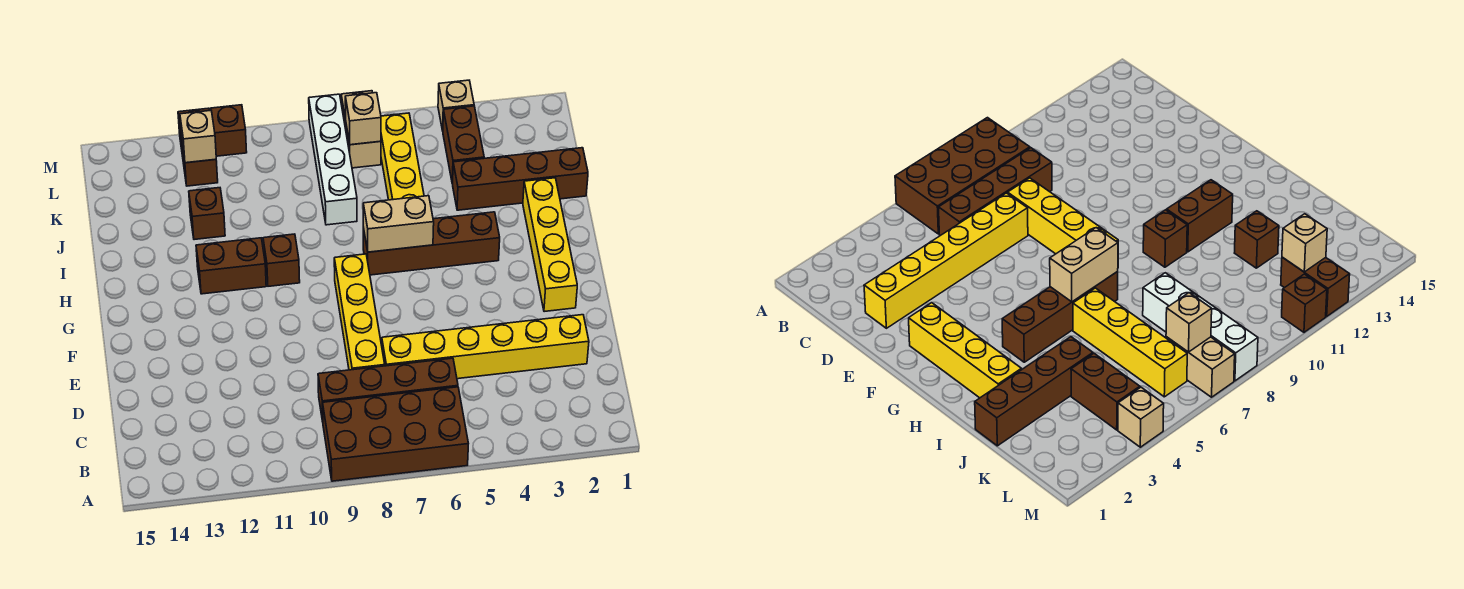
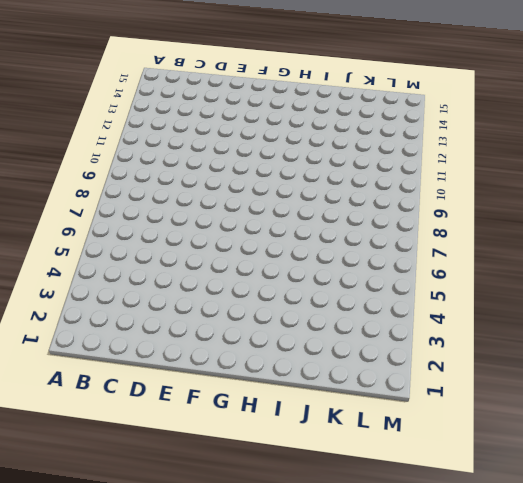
none -> brown 2x4 brick [323,387,468,481]
none -> brown 1x4 brick [318,358,458,421]
none -> yellow 1x6 brick [382,315,589,379]

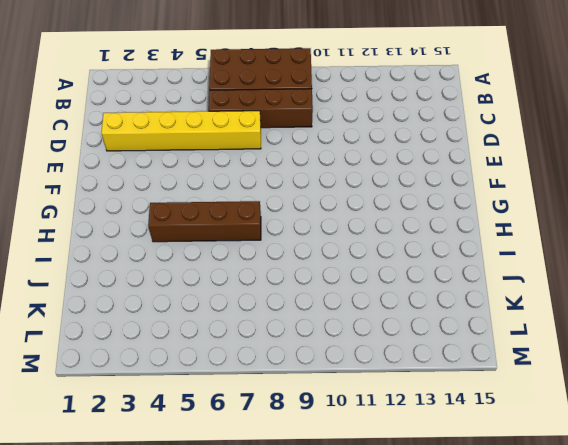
none -> yellow 1x4 brick [334,254,385,370]
none -> yellow 1x4 brick [523,178,577,312]
none -> brown 1x1 brick [263,234,300,286]

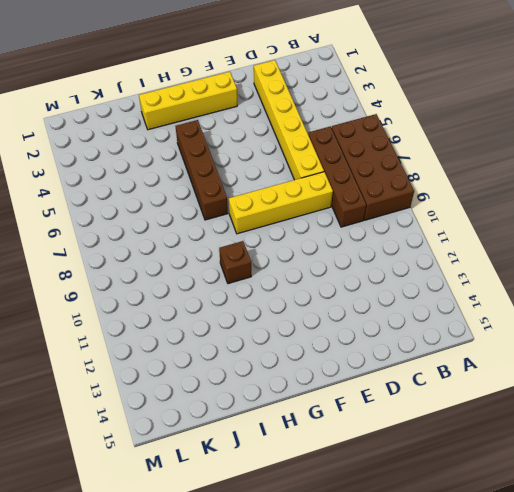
none -> brown 1x2 brick [196,238,266,294]
none -> yellow 1x4 brick [381,113,424,200]
none -> brown 1x4 brick [453,148,588,210]

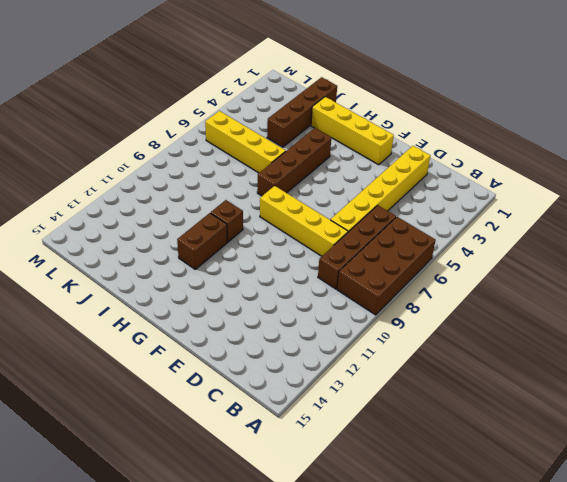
none -> white 1x4 brick [309,94,357,225]
none -> brown 1x1 brick [189,188,225,240]
none -> brown 1x2 brick [443,106,484,184]

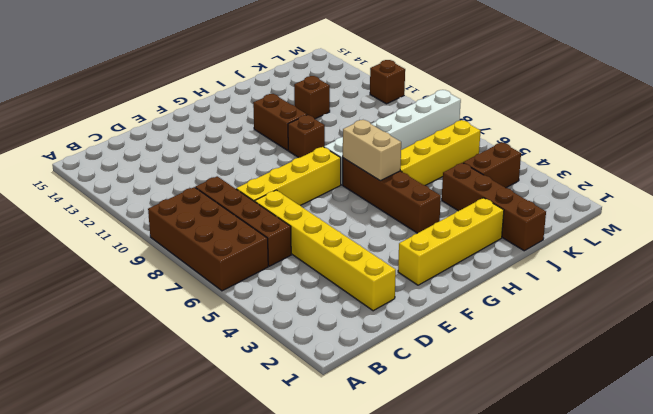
white 1x6 brick [324,90,461,185] -> white 1x4 brick [309,94,357,225]
none -> tan 1x2 brick [341,91,381,168]
none -> brown 1x2 brick [178,108,218,186]
none -> tan 1x1 brick [438,80,474,131]

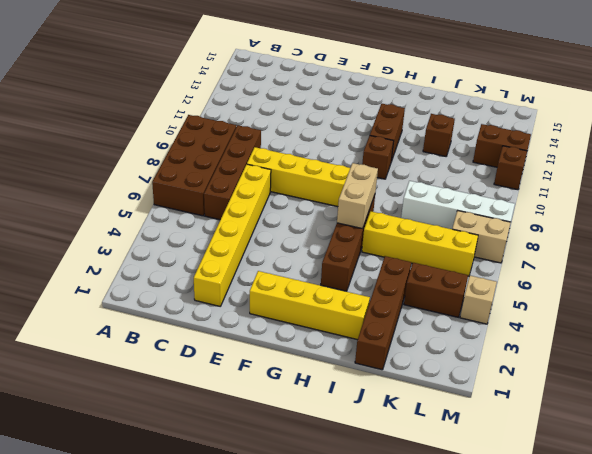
none -> tan 1x1 brick [345,93,381,145]
none -> tan 1x1 brick [180,111,216,163]

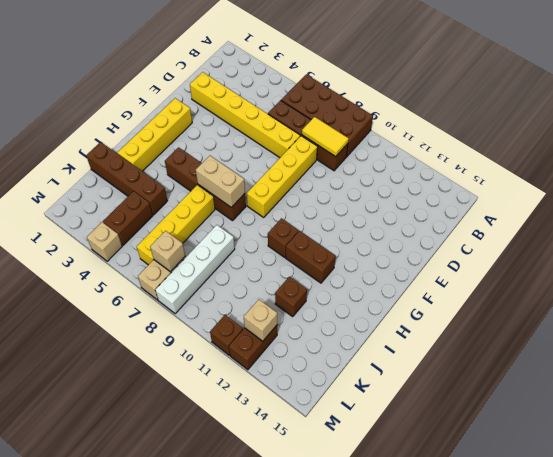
yellow 1x2 tile [302,117,349,157] -> none

